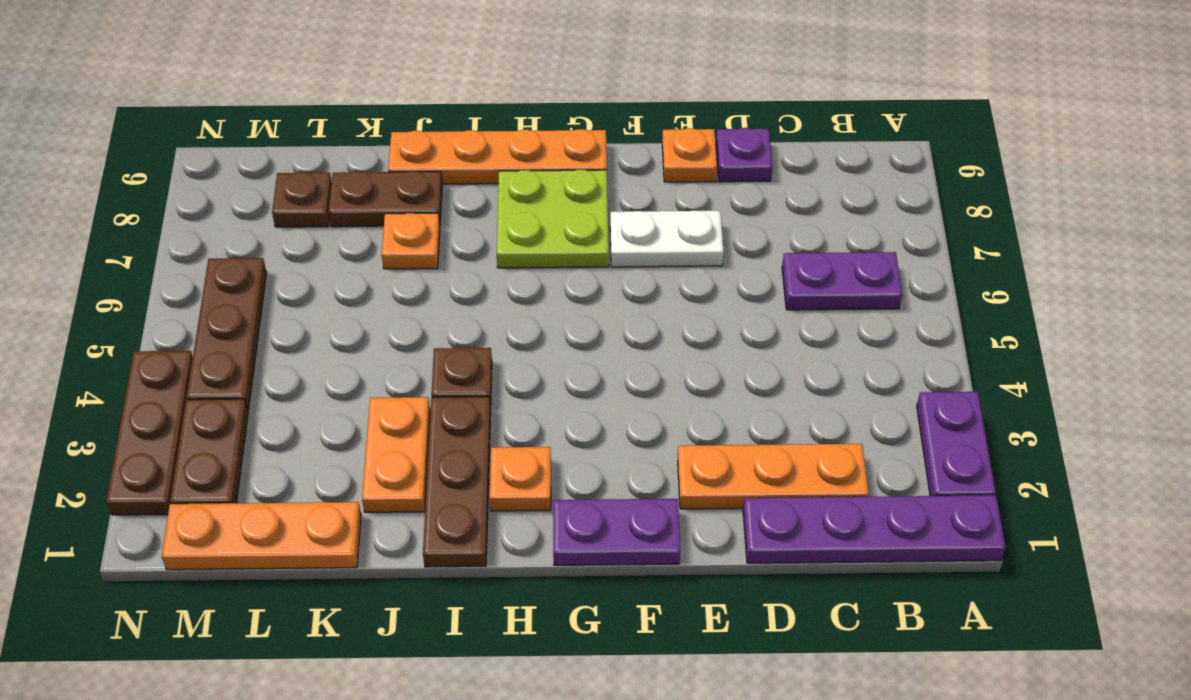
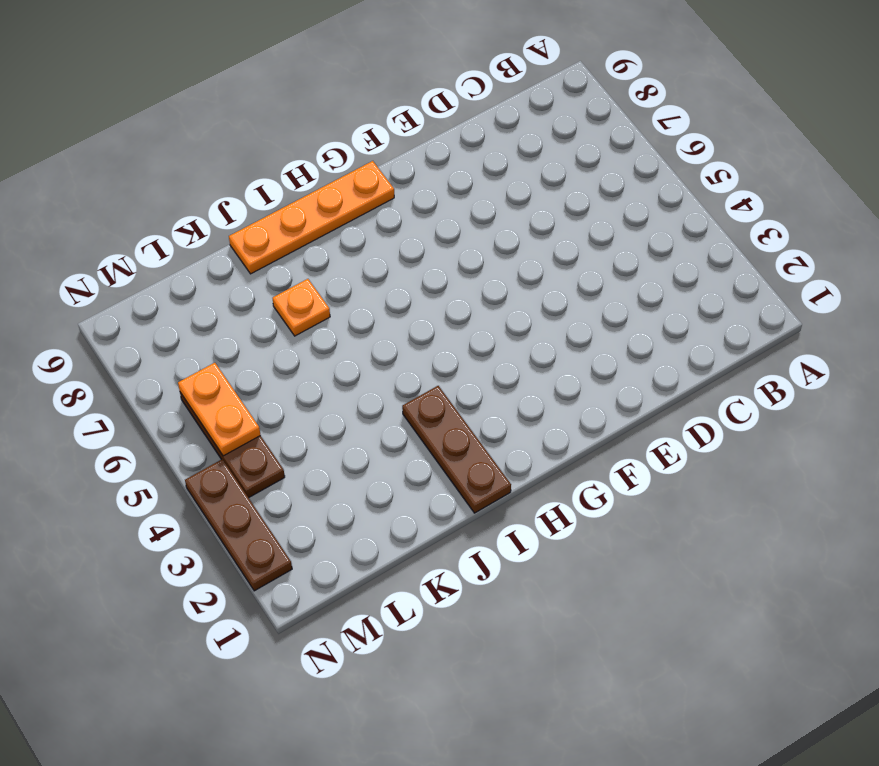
orange 1x2 plate [178,363,260,456] -> orange 1x2 plate moved to [362,397,430,512]
none -> purple 1x4 plate [743,495,1006,563]
none -> purple 1x2 plate [917,392,996,496]
none -> purple 1x2 plate [782,252,902,310]

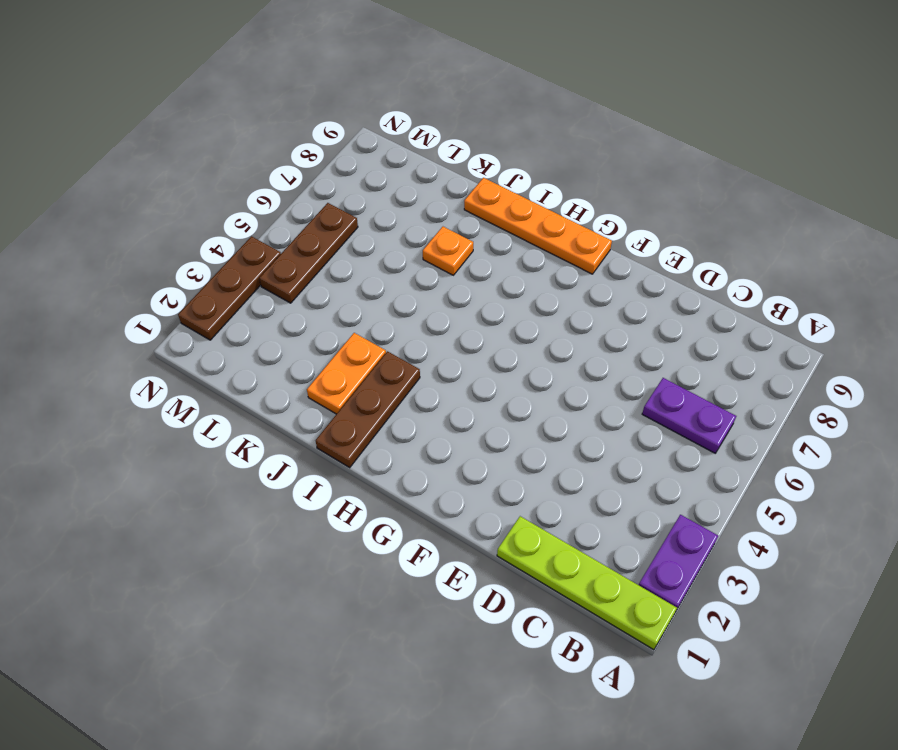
lime 1x4 plate [497,516,677,650] -> purple 1x4 plate [743,495,1006,563]
none -> orange 1x3 plate [678,444,869,509]
none -> purple 1x1 plate [716,128,772,182]
none -> white 1x2 plate [610,211,724,267]

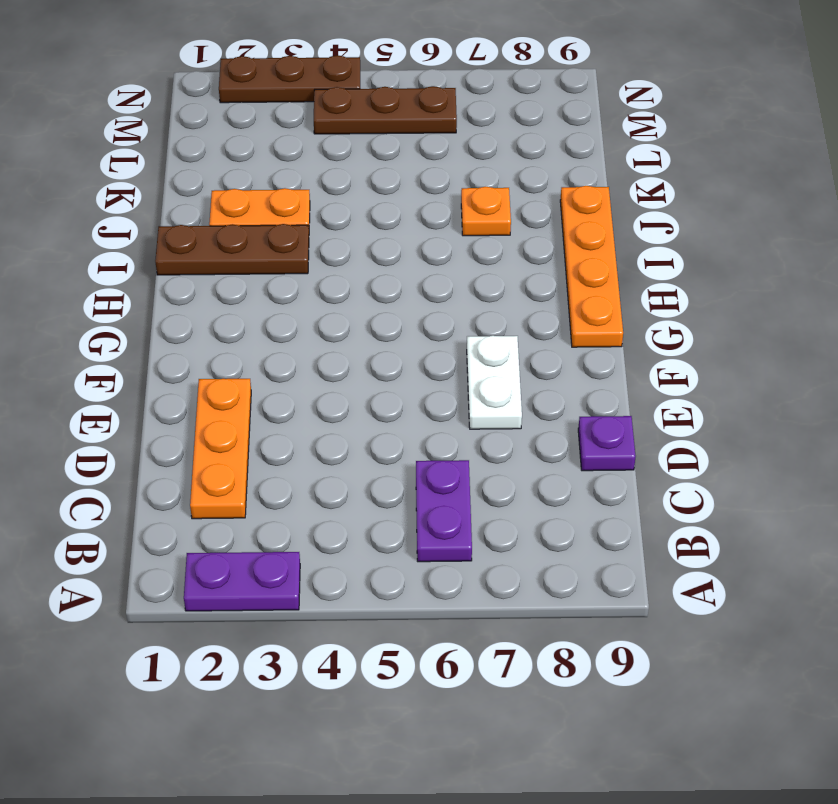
none -> purple 1x4 plate [743,495,1006,563]
none -> orange 1x1 plate [662,128,717,182]
none -> purple 1x2 plate [553,499,680,565]

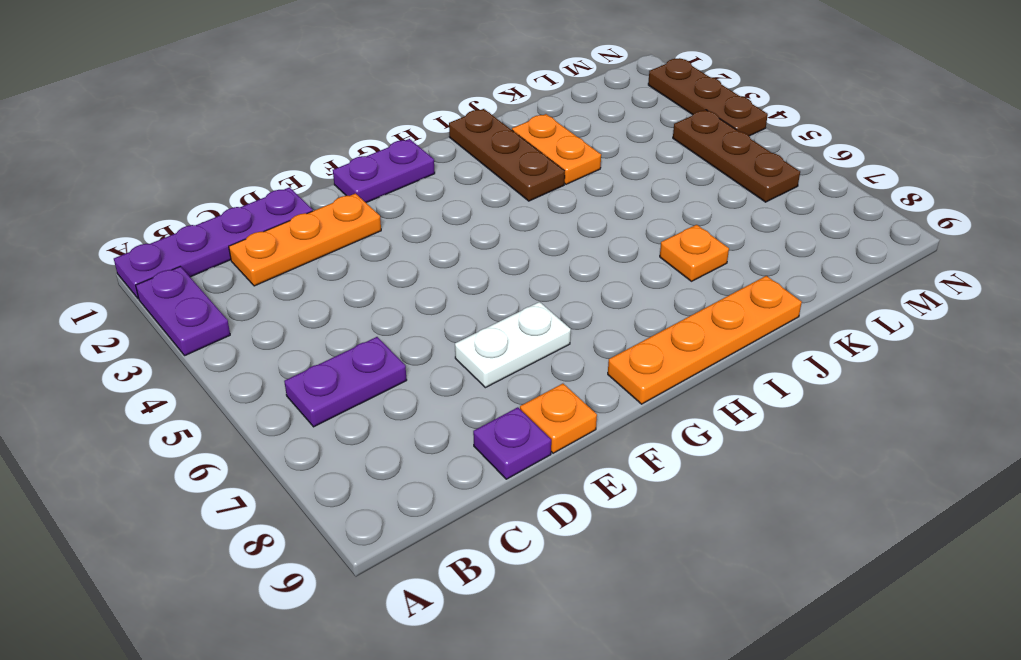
none -> lime 2x2 plate [497,170,609,268]
none -> orange 1x1 plate [490,447,551,511]
none -> brown 1x1 plate [431,348,492,408]

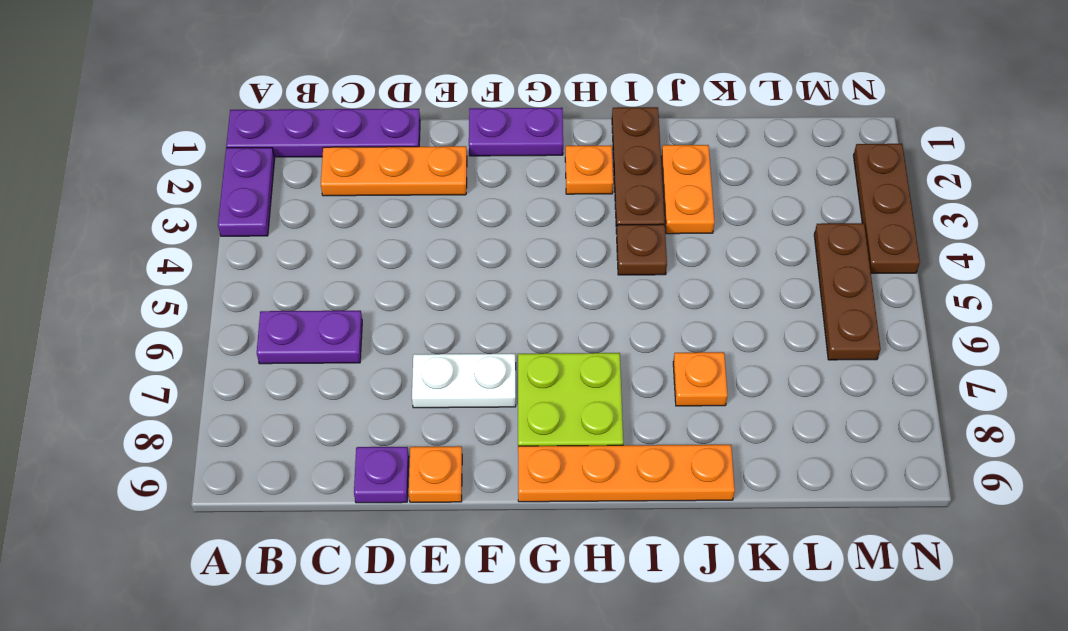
none -> brown 1x2 plate [329,171,442,227]
none -> orange 1x3 plate [161,502,361,570]
none -> brown 1x1 plate [272,172,332,227]

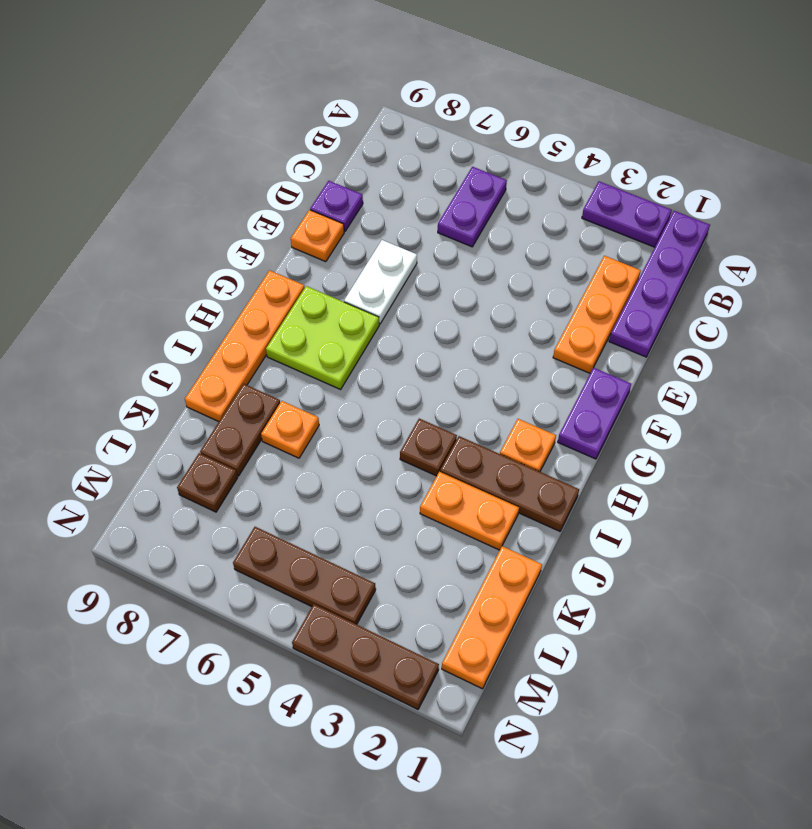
none -> brown 1x2 plate [170,399,248,504]

